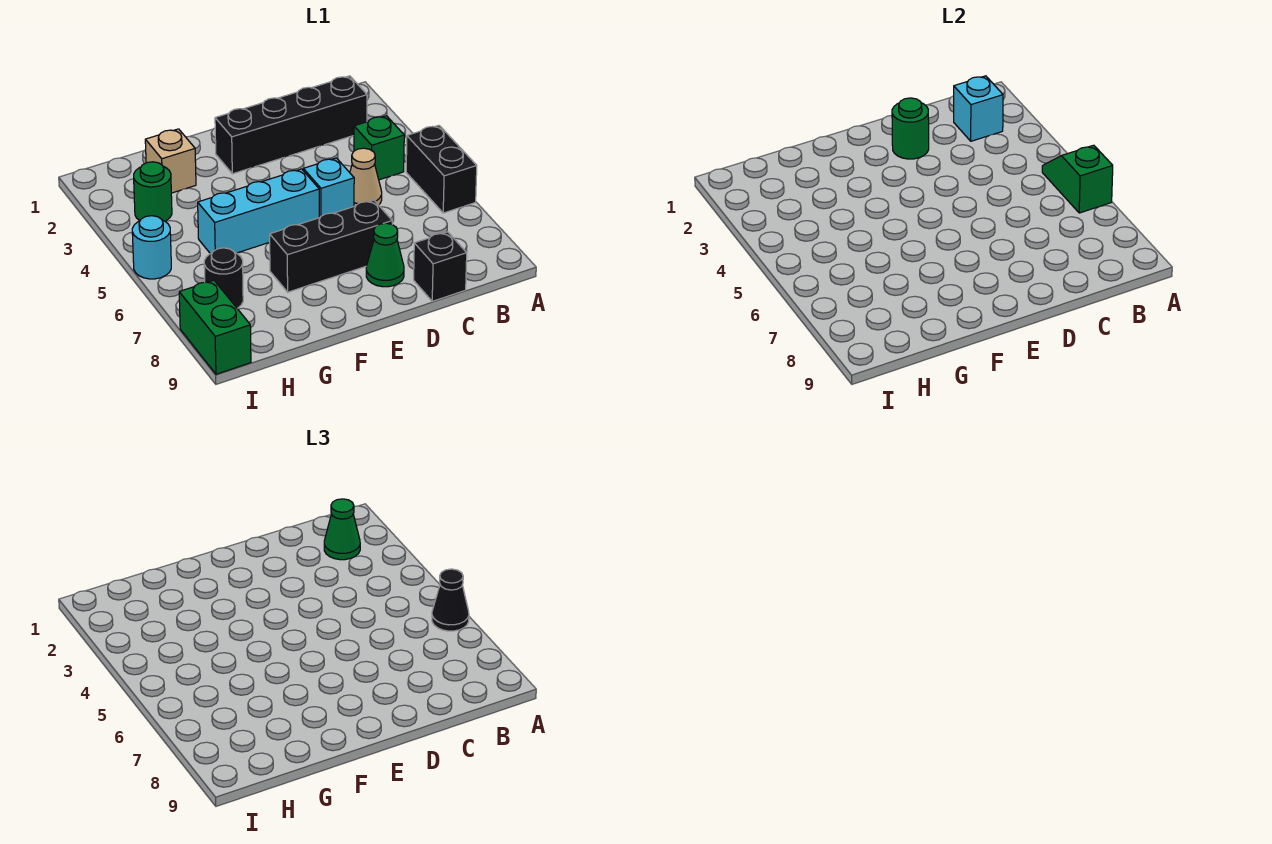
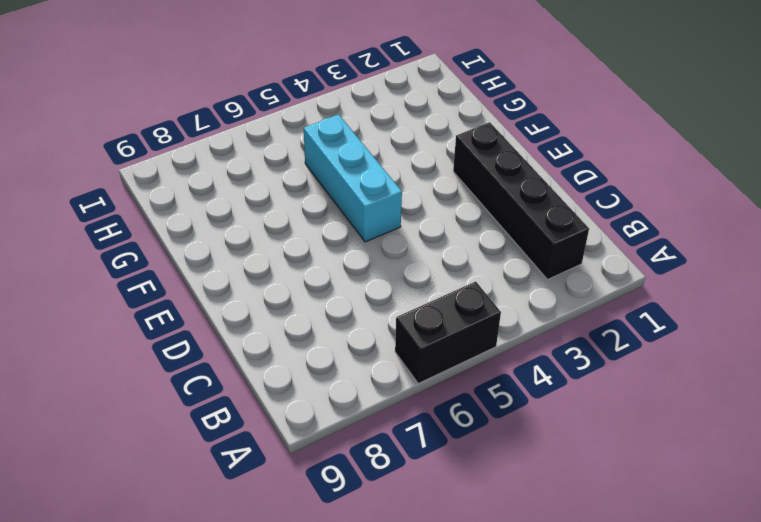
none -> green 1x1 brick [354,116,404,180]
none -> tan 1x1 cone [350,148,382,206]
none -> black 1x1 brick [414,232,467,301]

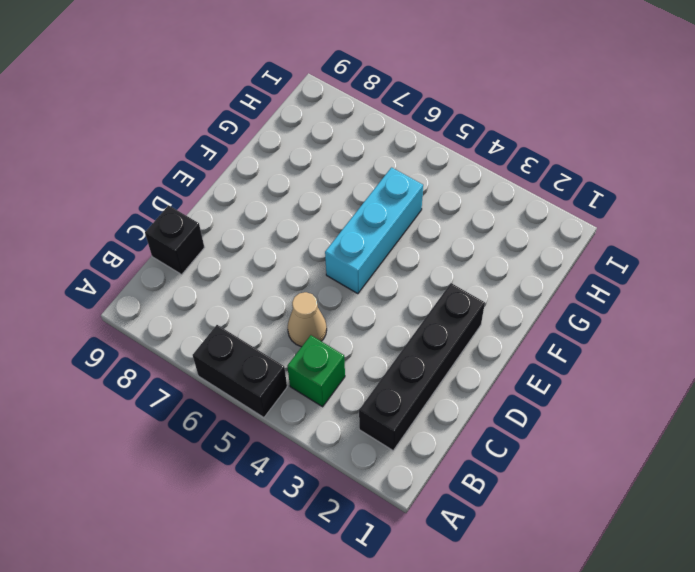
none -> cyan 1x1 brick [303,158,354,218]
none -> black 1x3 brick [270,200,392,292]
none -> green 1x1 cone [366,223,404,287]

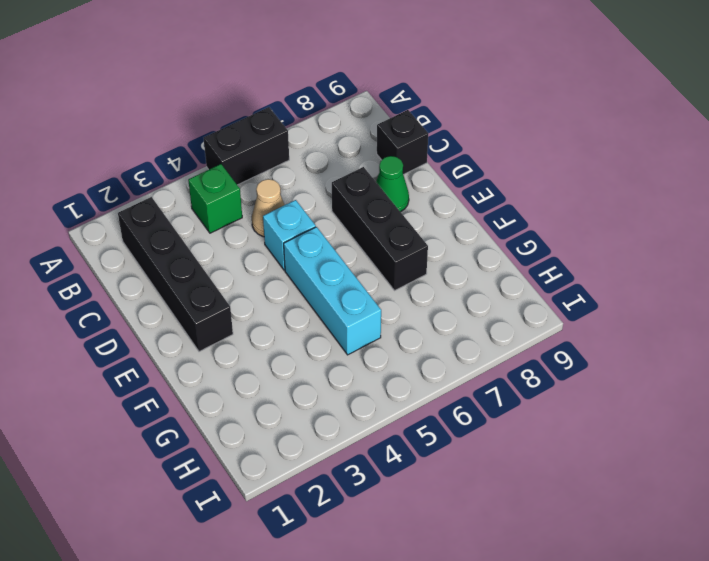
none -> tan 1x1 brick [145,129,196,193]
none -> green 1x1 round brick [134,162,172,221]
none -> black 1x1 round brick [204,248,243,308]

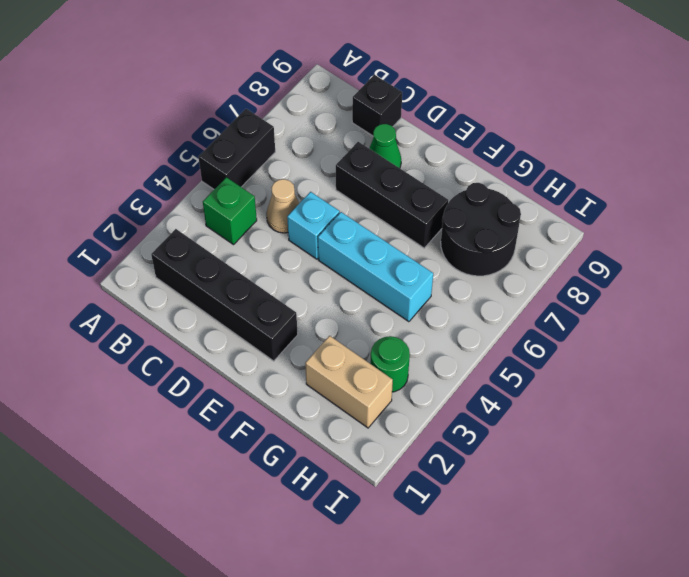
tan 1x2 brick [305,336,393,428] -> tan 1x1 brick [145,129,196,193]
black 2x2 round brick [441,183,521,276] -> black 1x1 round brick [204,248,243,308]
none -> cyan 1x1 round brick [132,216,171,279]
none -> green 1x2 brick [179,280,251,374]
none -> green 1x2 slope [1042,145,1113,213]

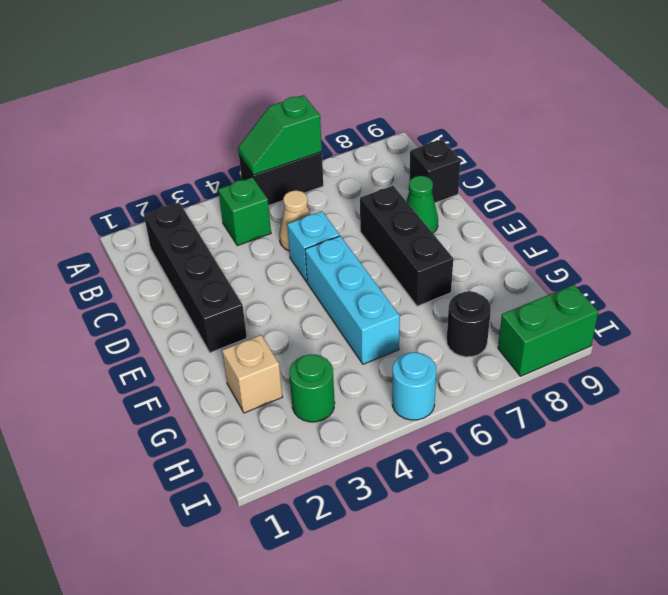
none -> cyan 1x1 brick [954,76,1003,141]
none -> green 1x1 round brick [892,98,929,159]
none -> black 1x1 cone [432,569,469,631]

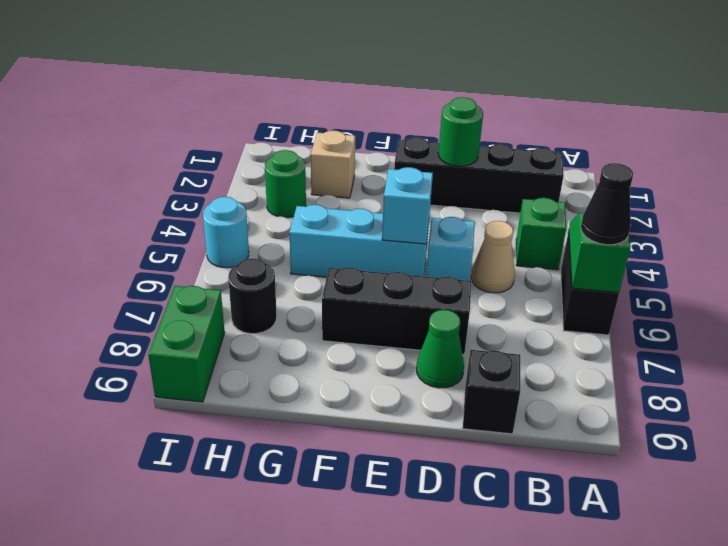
cyan 1x1 brick [382,167,433,244] -> cyan 1x1 brick moved to [954,76,1003,141]
none -> green 1x1 cone [324,499,360,560]

